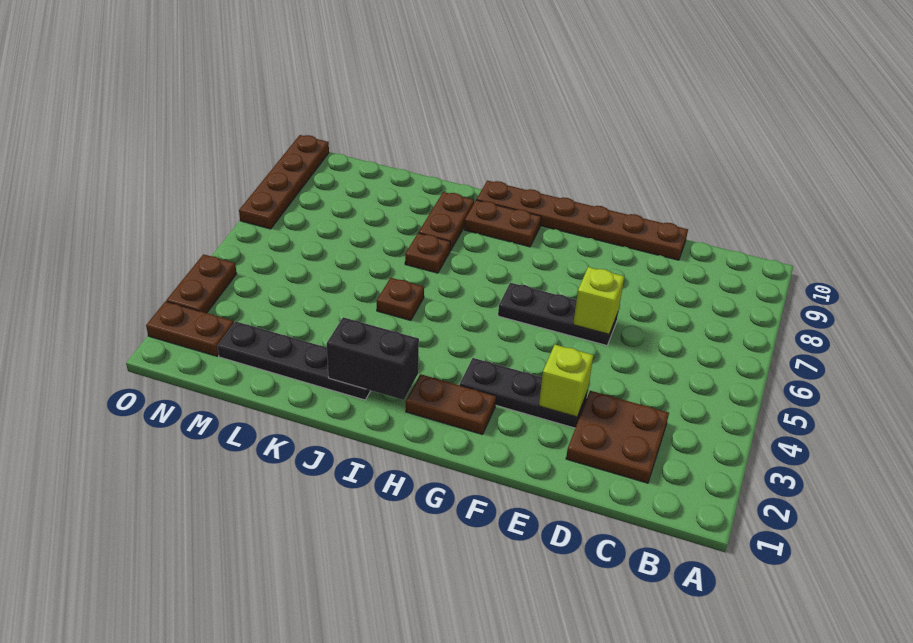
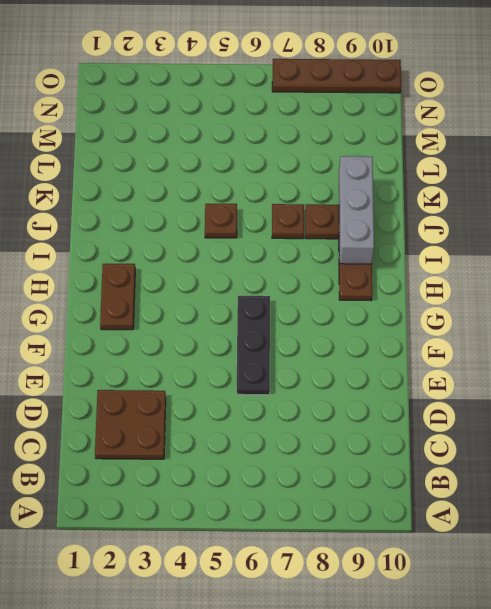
grey 1x3 brick [339,156,374,264] -> none
none -> brown 1x6 plate [476,181,688,260]
none -> black 1x3 plate [460,358,588,428]
none -> black 1x4 plate [217,321,371,400]

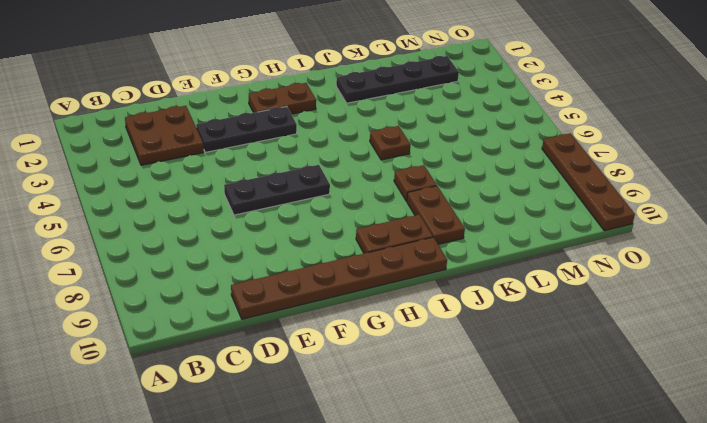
none -> brown 1x2 plate [146,301,234,356]
none -> brown 1x2 plate [166,254,237,313]
none -> lime 1x1 brick [539,345,593,417]

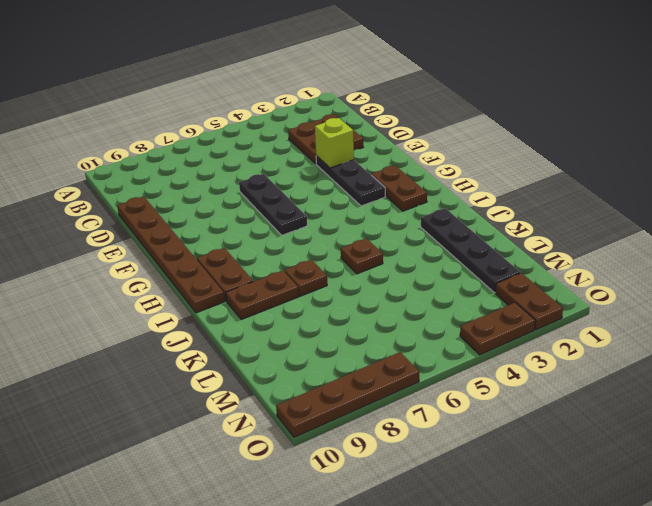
none -> lime 1x1 brick [573,267,624,334]
none -> black 1x2 brick [327,317,419,400]

